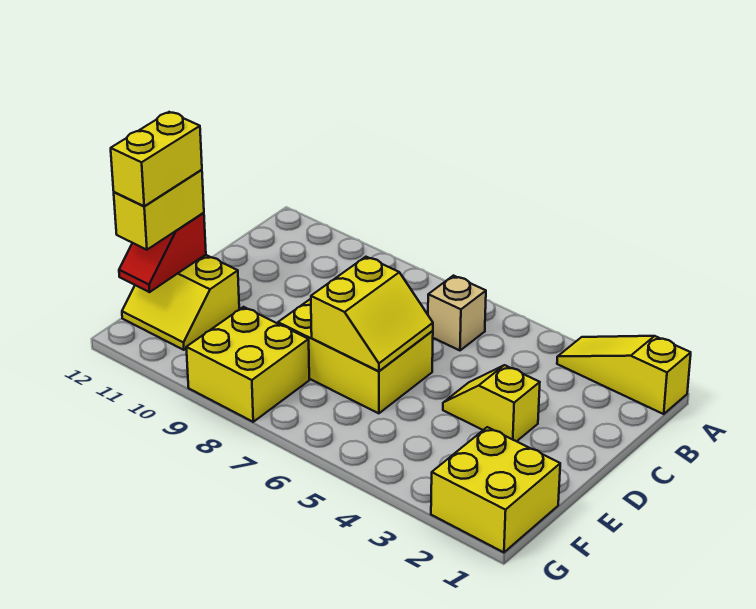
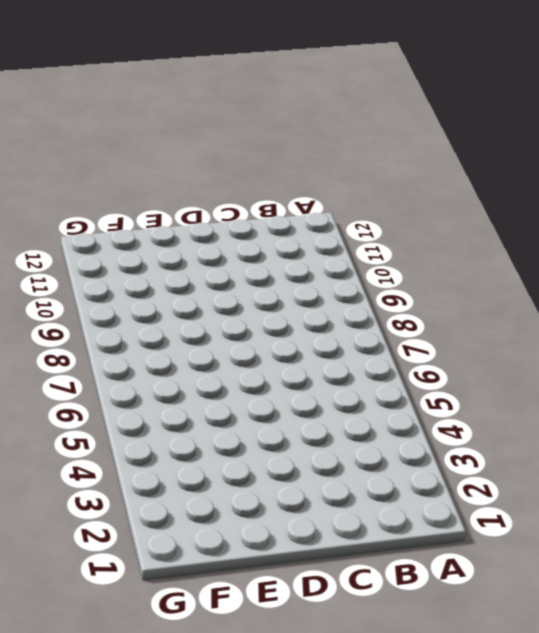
none -> yellow 1x3 slope [557,336,691,414]
none -> tan 1x1 brick [428,276,486,350]

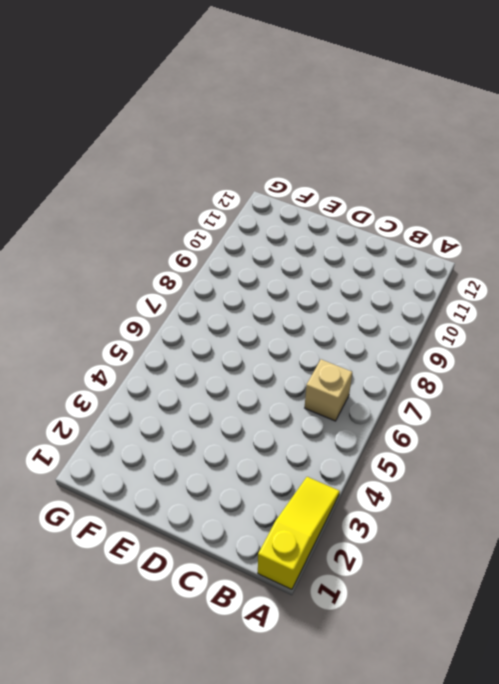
none -> yellow 1x2 slope [443,365,540,441]
none -> yellow 2x3 brick [278,299,433,413]

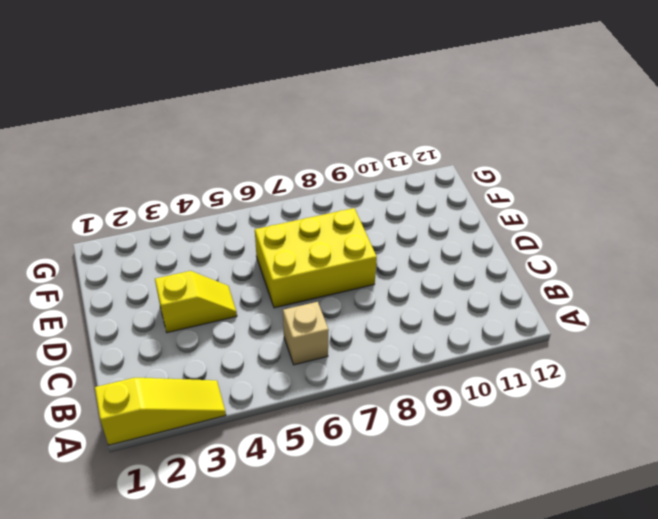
none -> yellow 2x2 slope [122,255,239,350]
none -> yellow 2x2 brick [431,427,560,552]

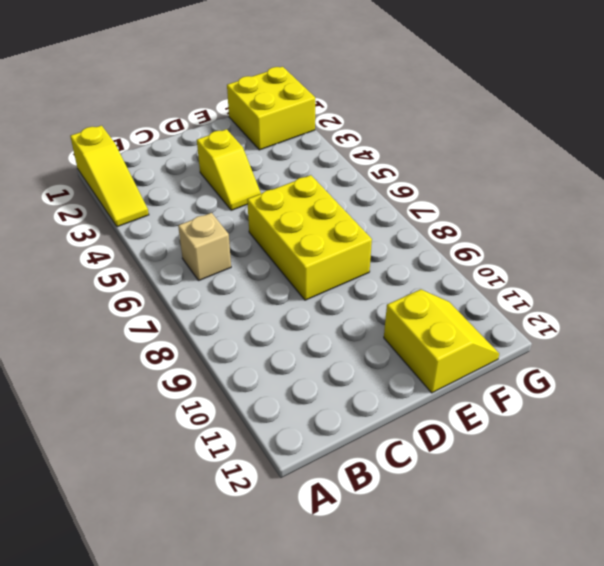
none -> yellow 2x2 brick [186,307,309,422]
none -> yellow 2x2 slope [311,257,433,371]

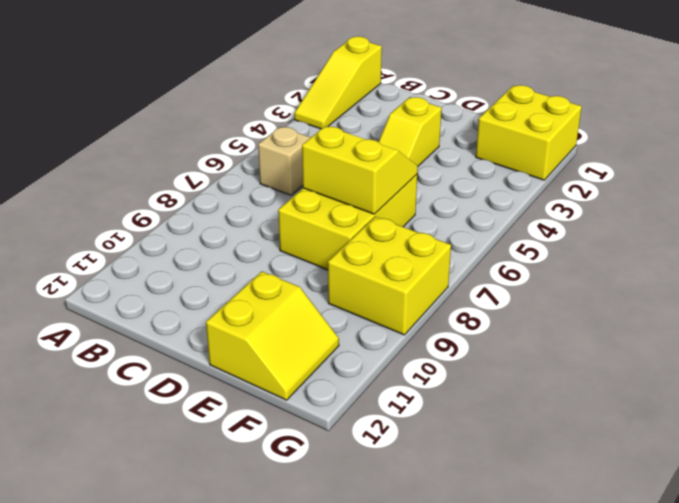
none -> red 1x2 slope [119,213,206,292]
none -> yellow 1x2 brick [114,170,204,250]

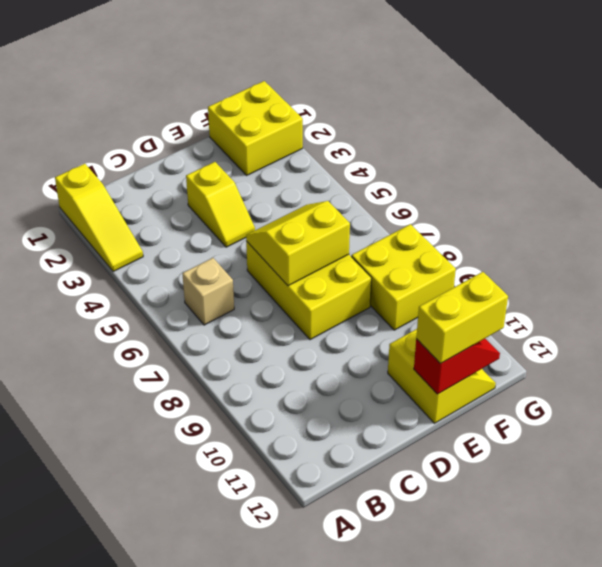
none -> yellow 1x2 brick [111,112,202,206]

